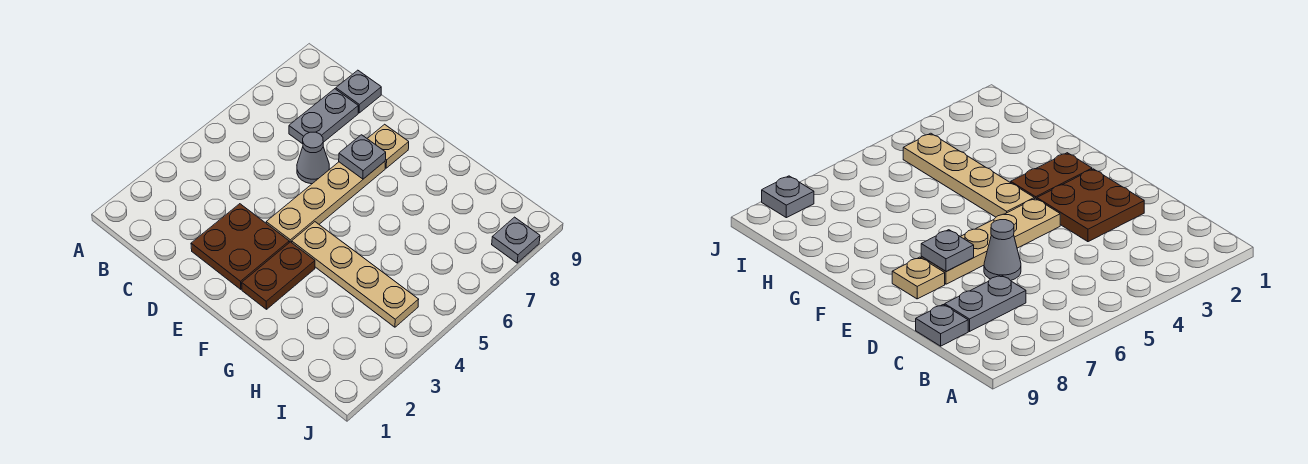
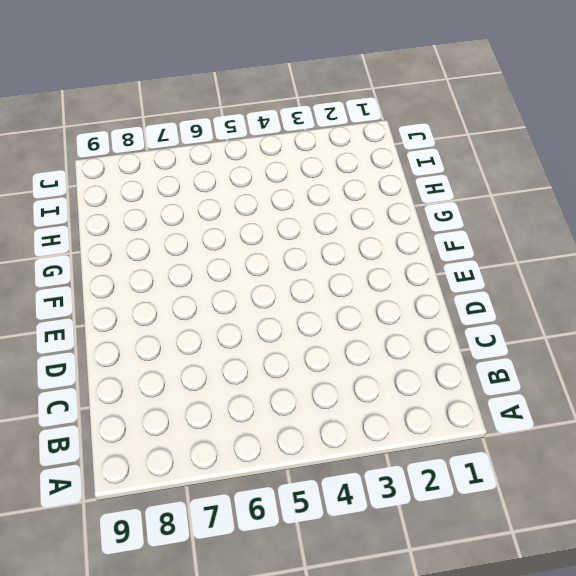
none -> grey 1x2 plate [289,89,358,144]
none -> grey 1x1 plate [336,70,381,113]

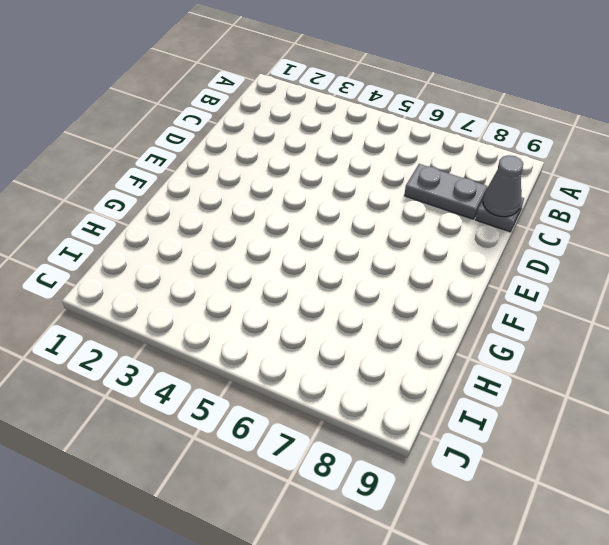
grey 1x1 cone [483,155,523,217] -> grey 1x1 cone moved to [297,132,329,184]
none -> brown 2x2 plate [191,204,289,289]
none -> tan 1x4 plate [266,162,385,243]

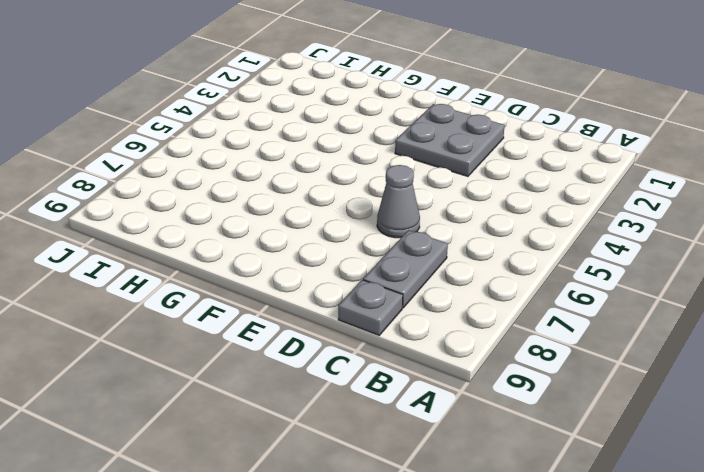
grey 2x2 plate [395,104,505,176] -> brown 2x2 plate [191,204,289,289]
none -> tan 1x4 plate [266,162,385,243]
none -> tan 1x1 plate [367,124,409,168]

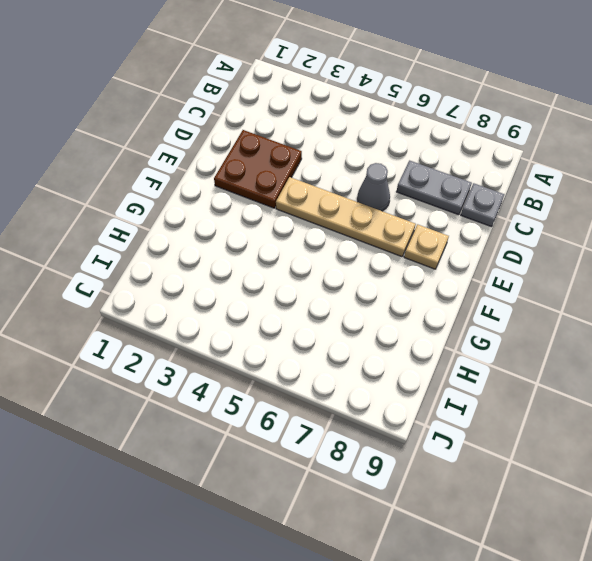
none -> brown 1x2 plate [242,242,315,309]
none -> tan 1x4 plate [292,222,419,327]

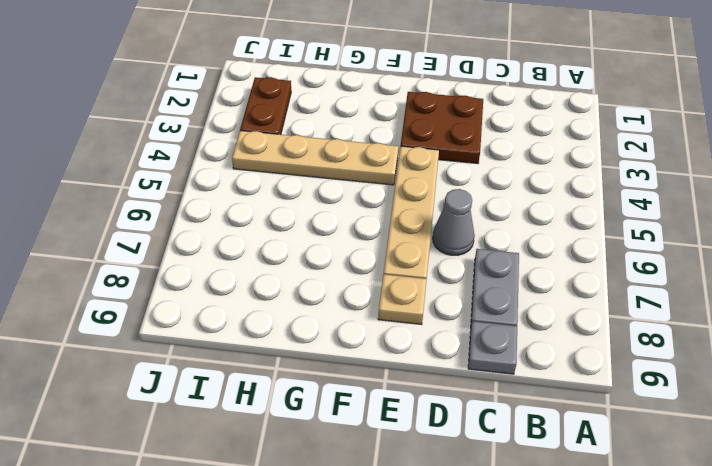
brown 1x2 plate [240,77,291,134] -> brown 1x2 plate moved to [242,242,315,309]
none -> grey 1x1 plate [492,217,540,263]
none -> grey 1x1 plate [339,135,386,179]

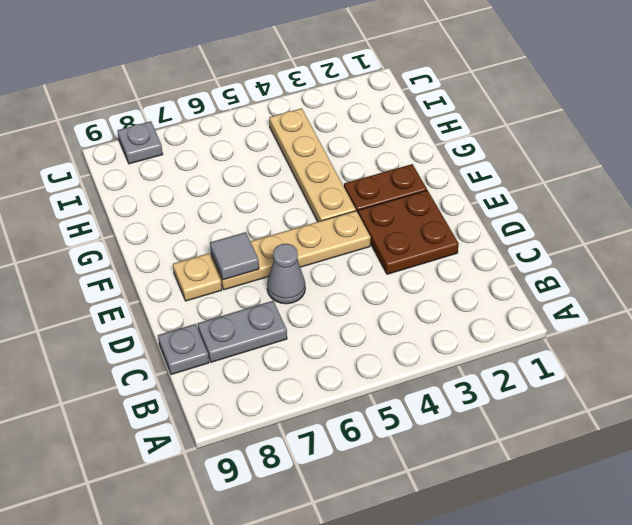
grey 1x1 tile [210,232,259,280] -> grey 1x1 plate [339,135,386,179]

